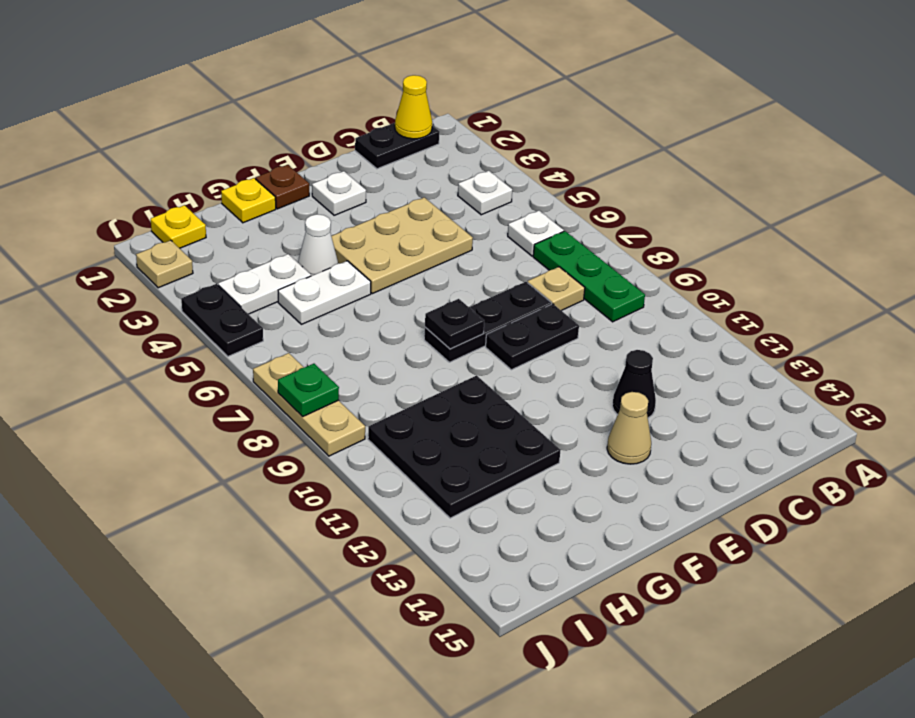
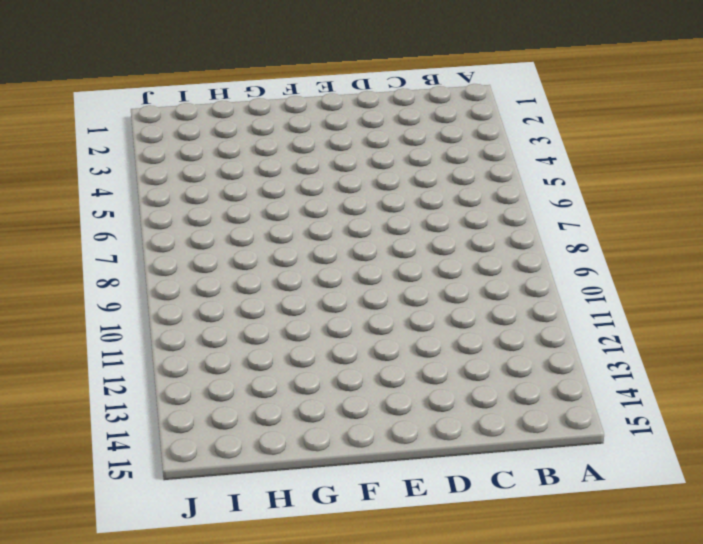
none -> black 1x2 plate [355,123,439,169]
none -> white 1x1 plate [458,171,512,215]
none -> white 1x1 plate [508,211,564,256]

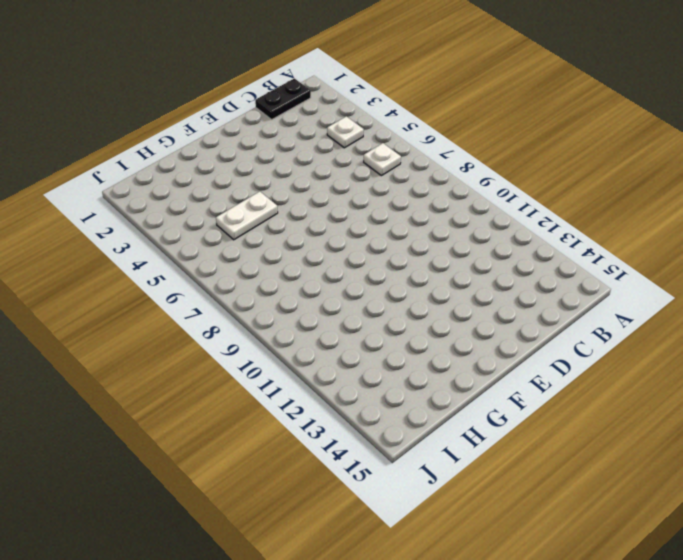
none -> green 1x3 plate [533,231,645,322]
none -> tan 1x1 plate [528,267,585,311]
none -> tan 2x3 plate [331,197,473,294]

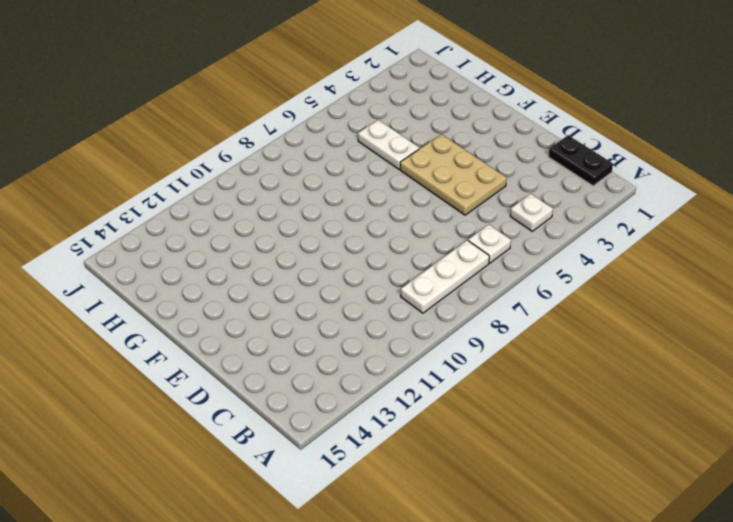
white 1x3 plate [401,240,489,313] -> green 1x3 plate [533,231,645,322]
none -> tan 1x1 plate [528,267,585,311]
none -> black 1x3 plate [424,282,552,362]
none -> black 1x2 plate [486,304,579,370]

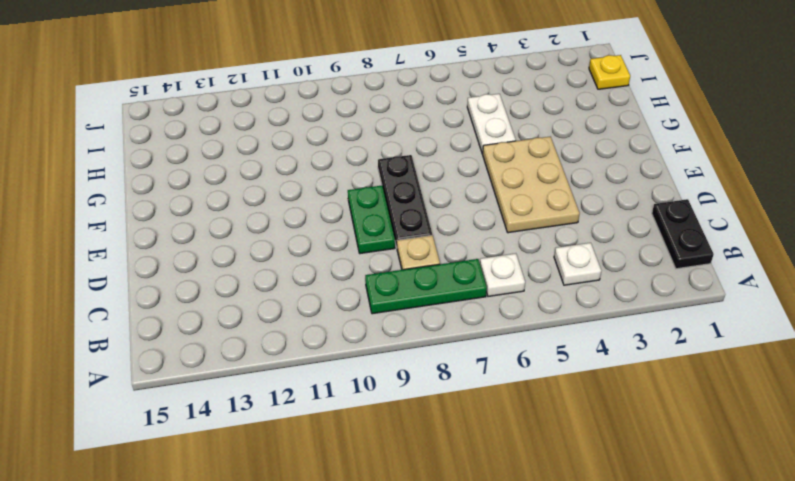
green 1x2 plate [348,186,395,254] -> black 1x2 plate [486,304,579,370]
none -> black 1x1 cone [612,350,656,418]
none -> white 1x1 plate [312,171,366,215]
none -> tan 1x1 cone [607,392,651,464]

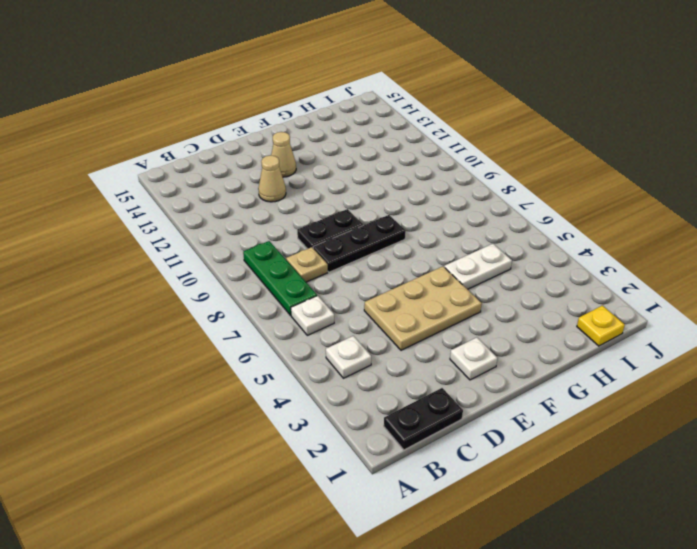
tan 1x1 cone [258,155,286,202] -> black 1x1 cone [612,350,656,418]
none -> brown 1x1 plate [256,165,309,209]
none -> yellow 1x1 plate [221,178,276,223]
none -> white 1x1 cone [298,214,338,276]

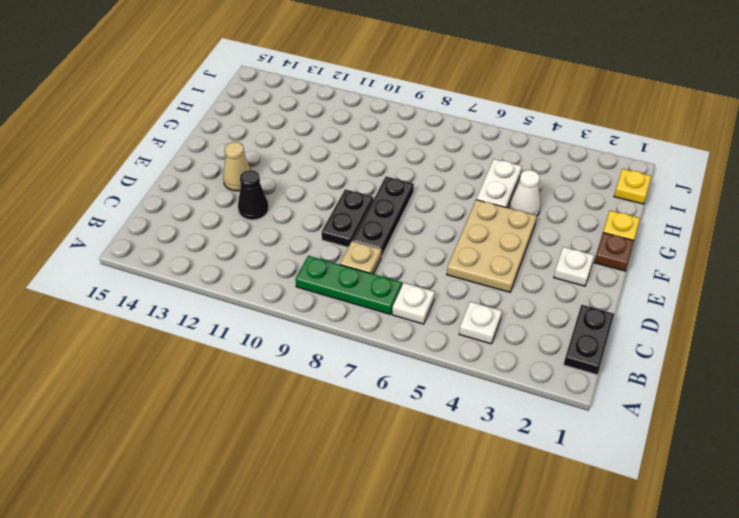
none -> black 3x3 plate [368,375,561,518]
none -> white 1x2 plate [218,254,311,314]
none -> tan 1x1 plate [136,240,193,288]

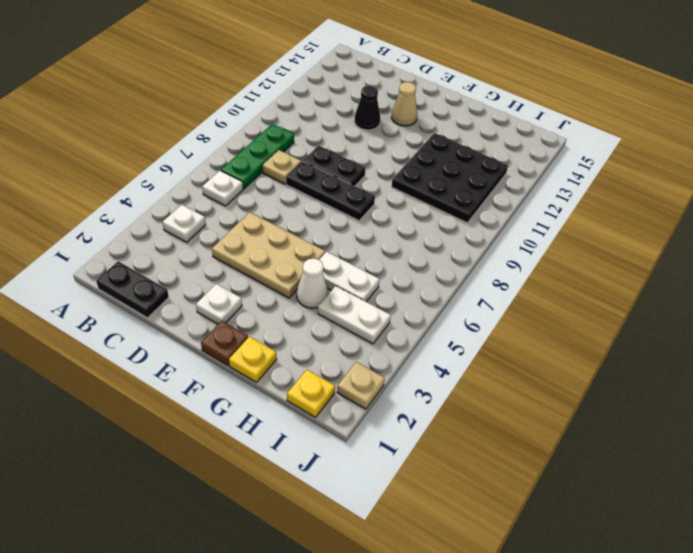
none -> black 1x2 plate [181,284,263,356]
none -> tan 1x3 plate [253,353,365,456]
none -> yellow 1x1 cone [395,75,432,139]

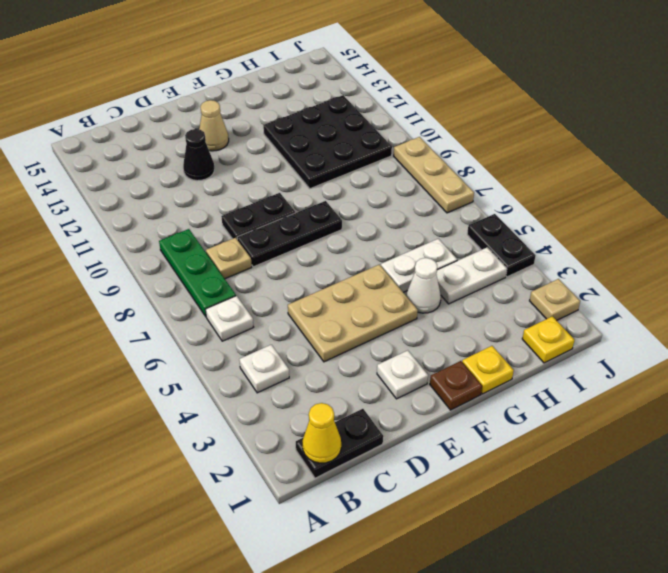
none -> black 1x1 plate [425,299,484,349]
none -> green 1x1 plate [278,364,339,417]

